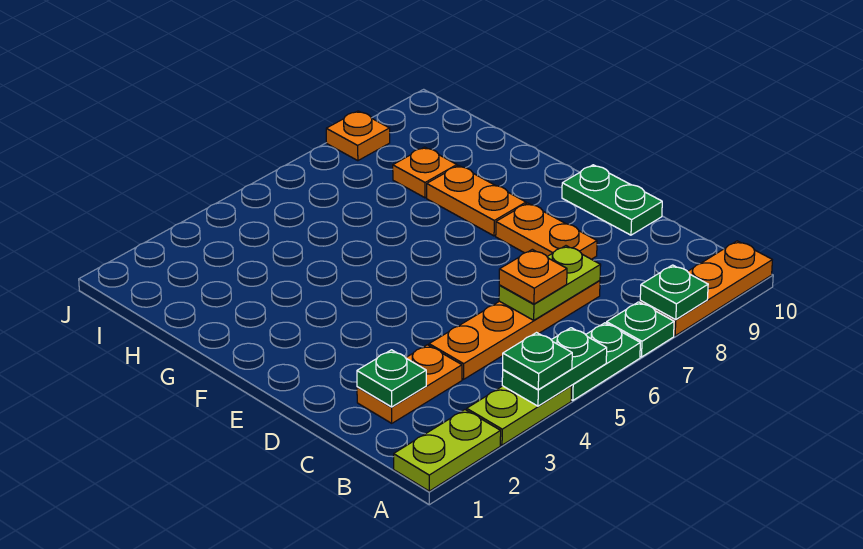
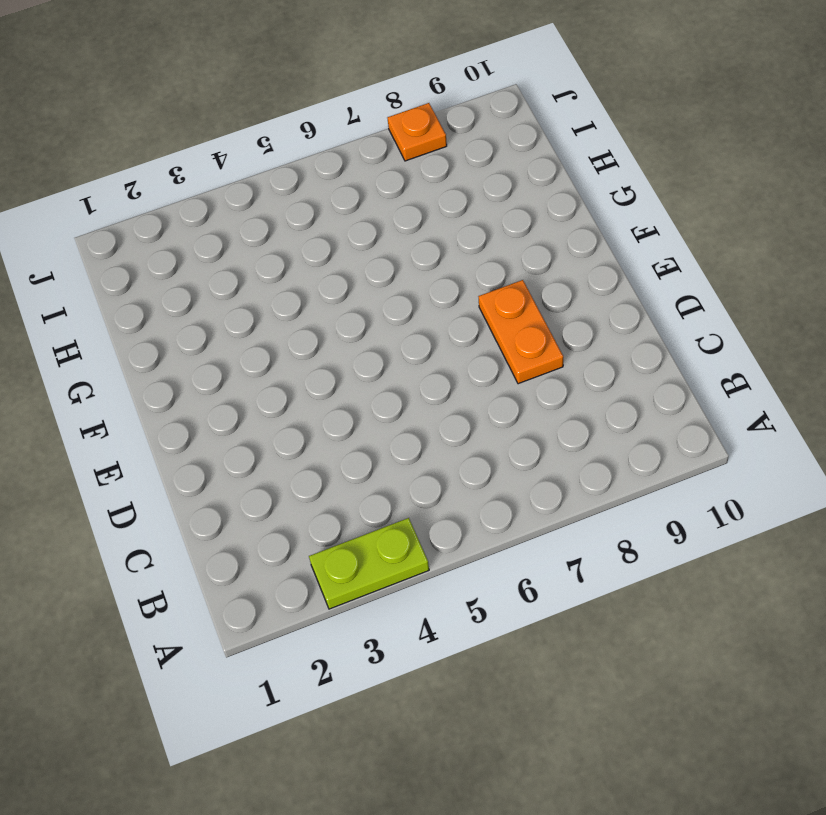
none -> lime 1x2 plate [394,410,501,491]
none -> green 1x2 plate [571,323,640,400]
none -> green 1x1 plate [606,302,674,357]

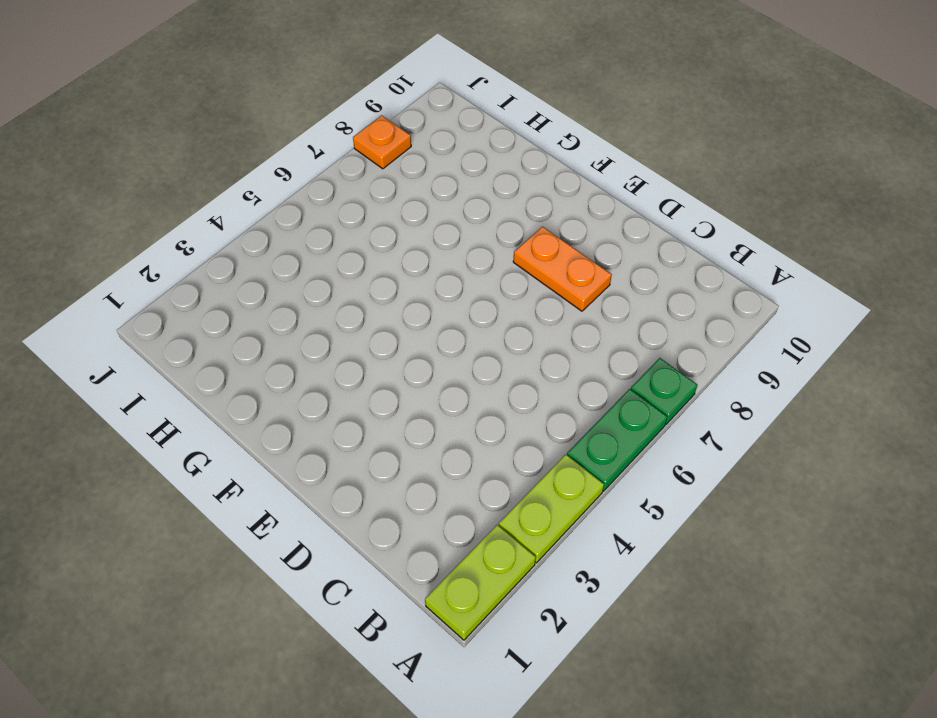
none -> orange 1x3 plate [640,241,772,336]
none -> orange 1x2 plate [357,345,462,423]
none -> orange 1x4 plate [429,280,600,379]

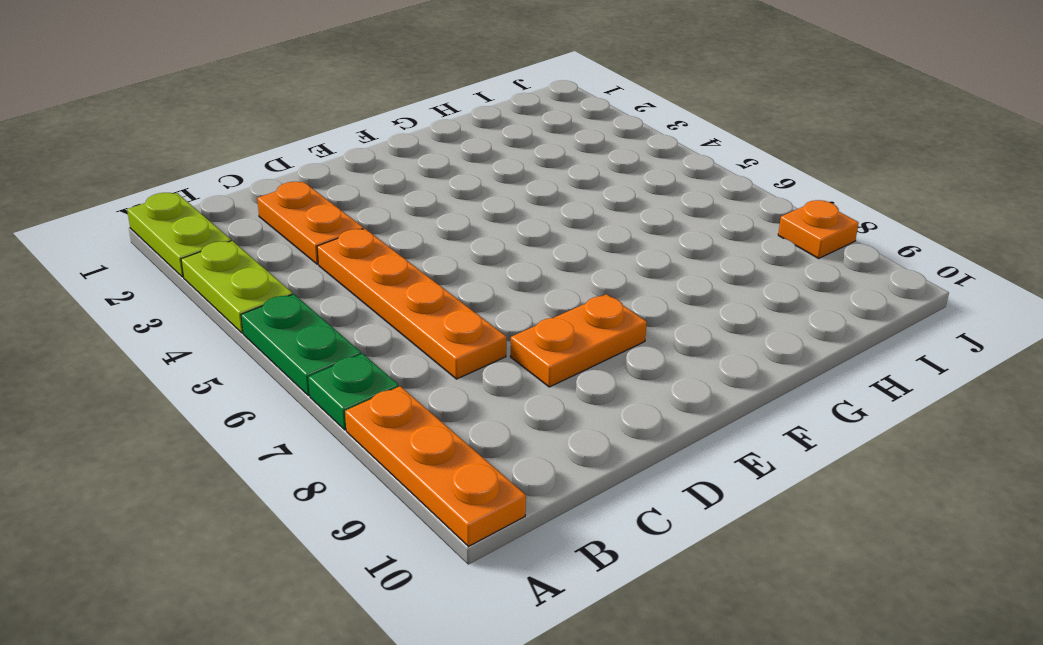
none -> green 1x2 plate [562,165,662,235]
none -> orange 1x2 plate [427,166,526,236]
none -> orange 1x1 plate [393,147,457,198]

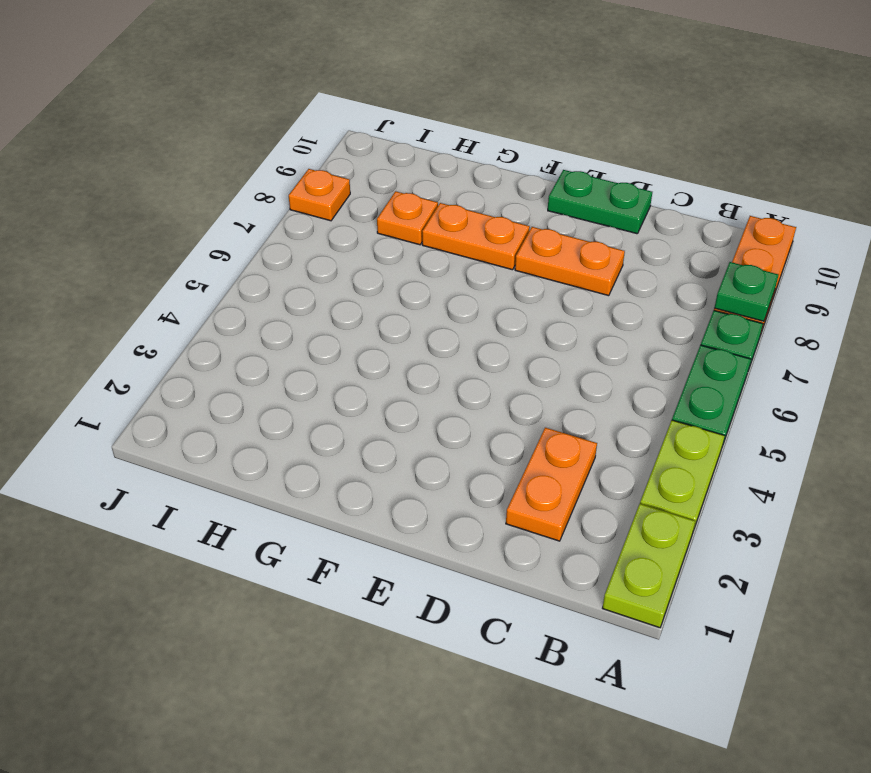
none -> orange 1x4 plate [429,280,600,379]
none -> green 1x2 plate [502,328,607,406]
none -> green 1x1 plate [357,350,426,407]

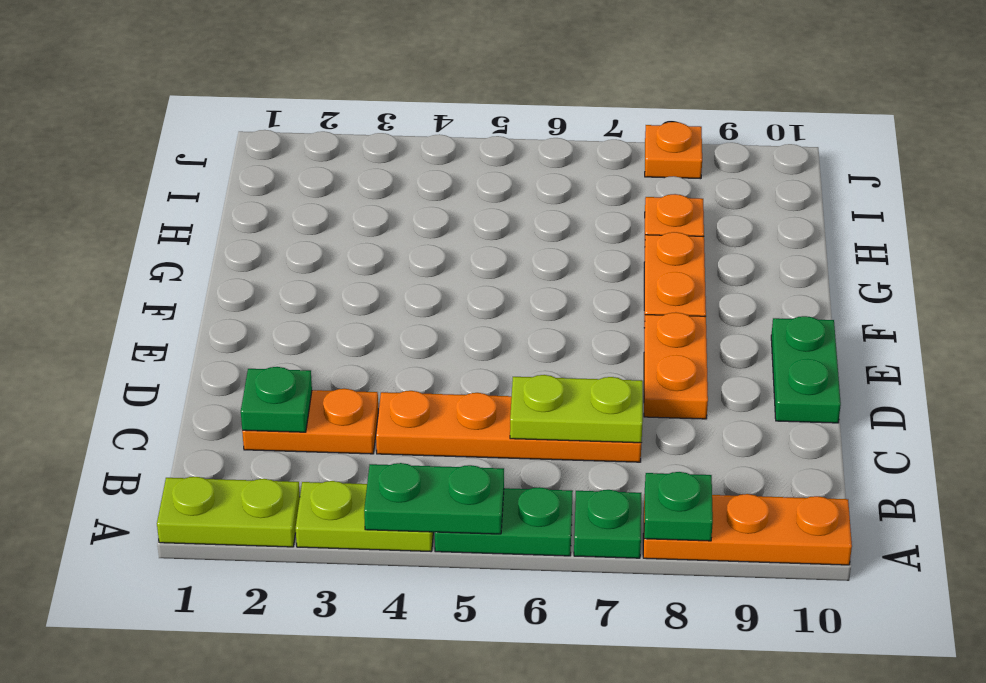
none -> green 1x1 plate [503,333,572,390]
none -> orange 1x1 plate [499,249,567,304]

